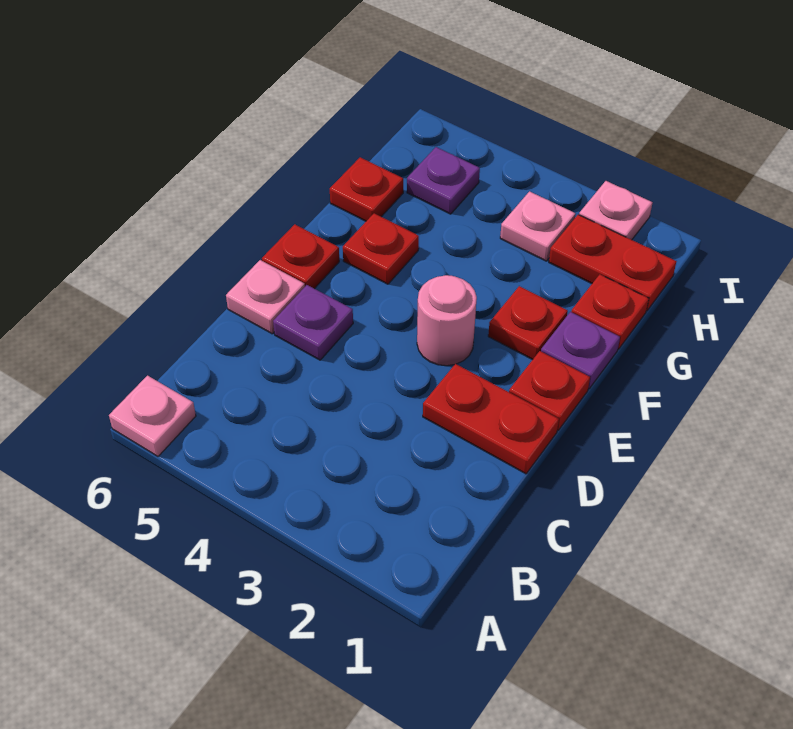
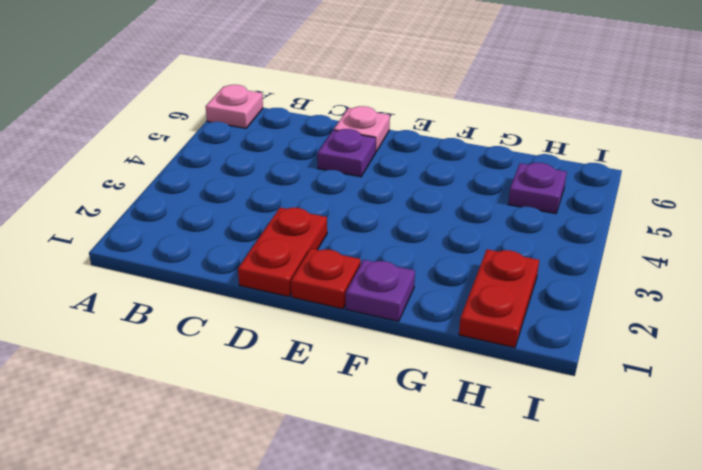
none -> pink 1x1 round brick [417,275,477,366]
none -> red 1x1 plate [262,224,339,289]
none -> red 1x1 plate [488,286,568,360]

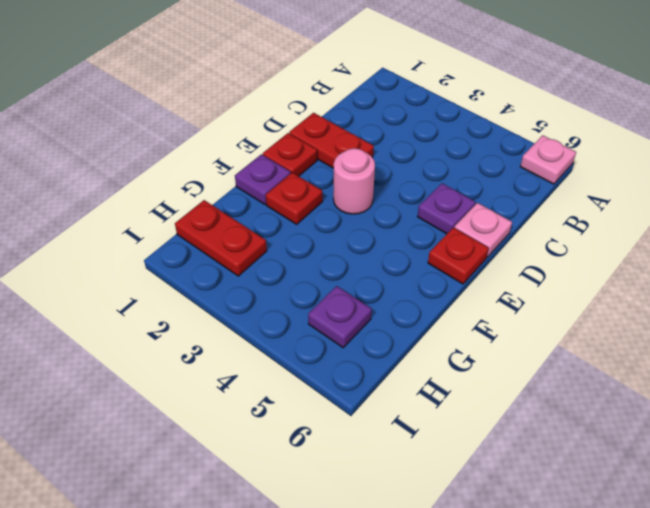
none -> red 1x1 plate [343,213,419,284]
none -> red 1x1 plate [571,274,649,349]
none -> red 1x1 plate [330,157,403,221]

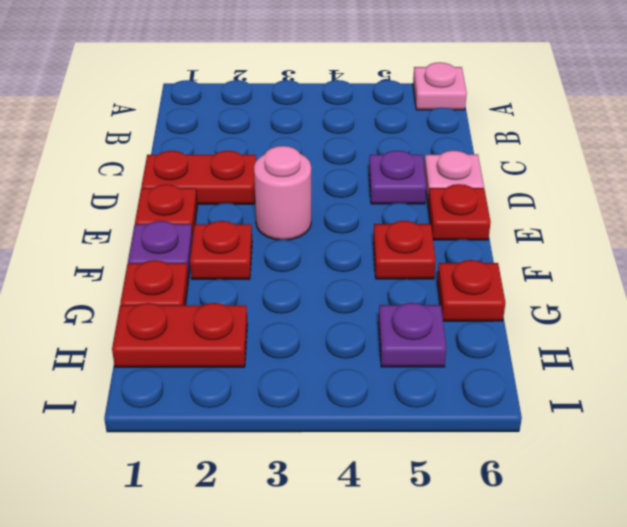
none -> pink 1x1 plate [500,191,575,261]
none -> pink 1x1 plate [579,181,652,240]

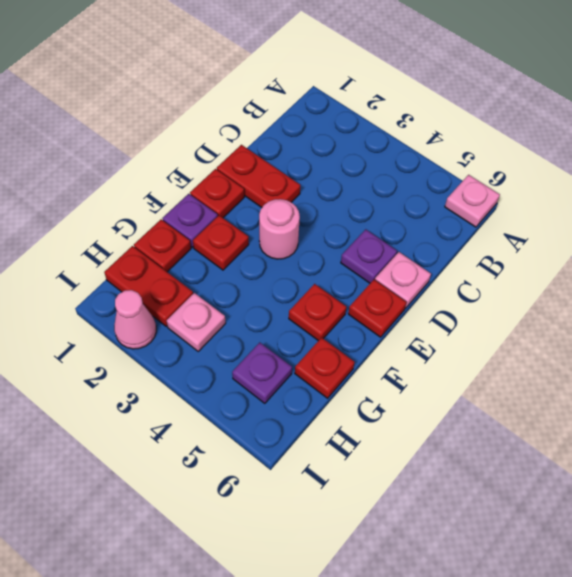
pink 1x1 cone [114,290,156,349] -> pink 1x1 plate [579,181,652,240]

